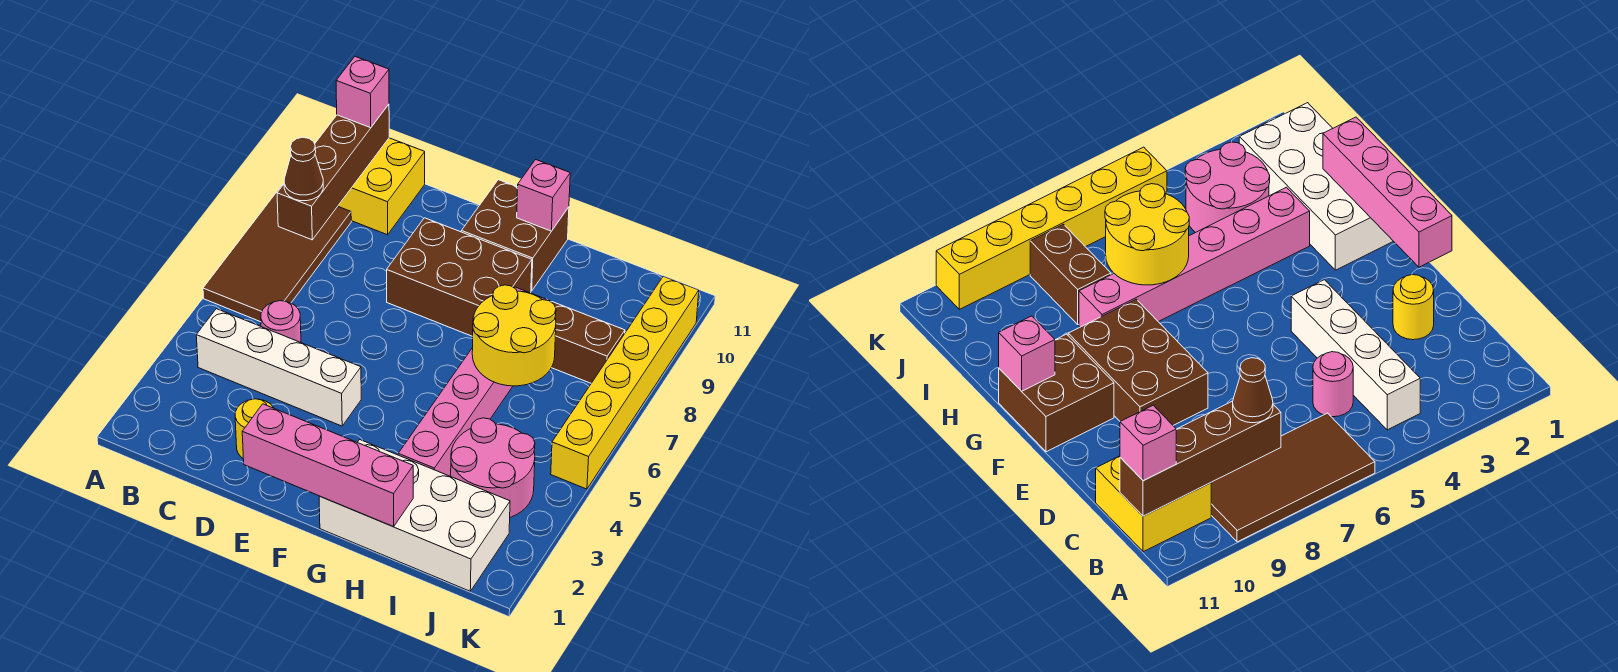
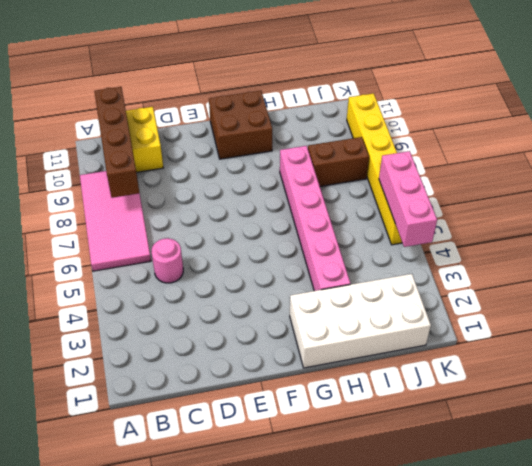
pink 2x4 tile [80,171,151,271] -> brown 2x4 tile [203,185,351,322]
pink 1x3 brick [379,151,437,247] -> none
none -> white 1x4 brick [196,309,361,426]
none -> yellow 1x1 round brick [235,399,274,458]
none -> brown 2x3 brick [387,218,532,336]

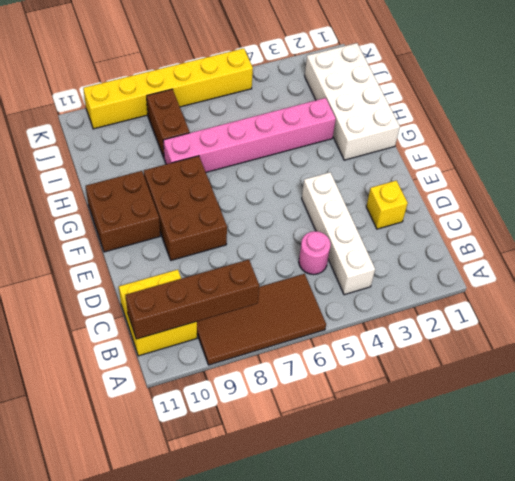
yellow 1x1 brick [366,181,408,229] -> yellow 1x1 round brick [235,399,274,458]
none -> pink 2x2 round brick [451,418,535,517]
none -> pink 1x4 brick [242,404,413,527]
none -> pink 1x1 brick [517,160,570,231]

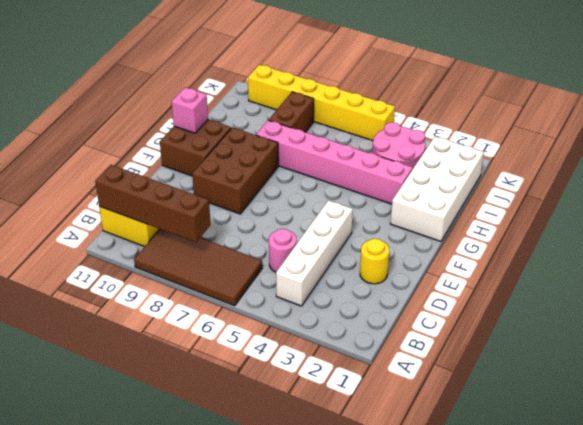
none -> pink 1x4 brick [242,404,413,527]
none -> yellow 2x2 round brick [472,285,556,386]
none -> brown 1x1 cone [284,137,323,201]

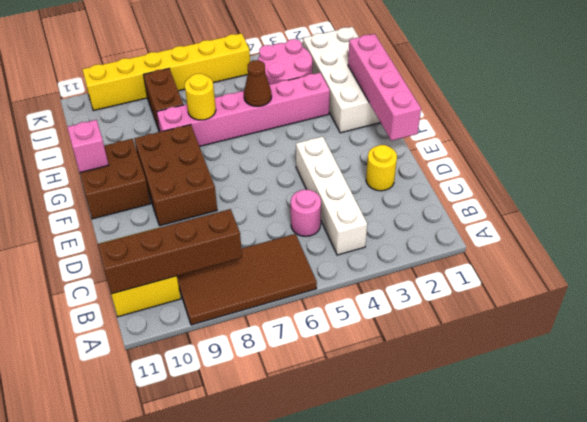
brown 1x1 cone [244,60,272,106] -> brown 1x1 cone moved to [284,137,323,201]
yellow 1x1 round brick [185,74,216,120] -> yellow 2x2 round brick [472,285,556,386]
none -> pink 1x1 brick [336,57,389,128]

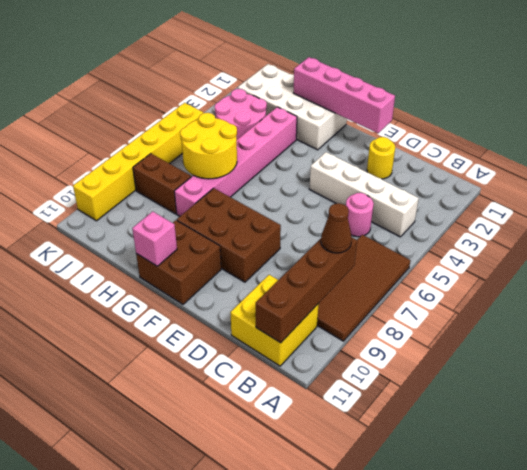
none -> pink 1x1 brick [336,57,389,128]

